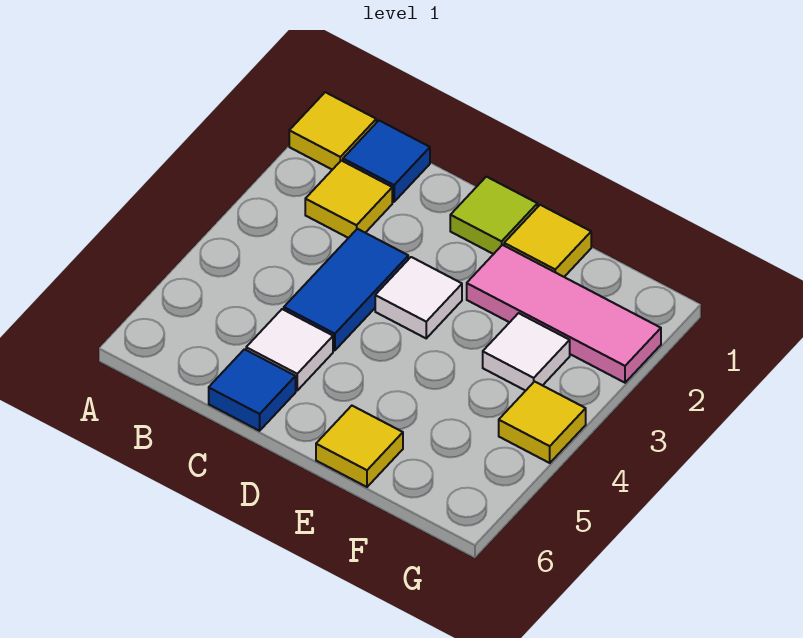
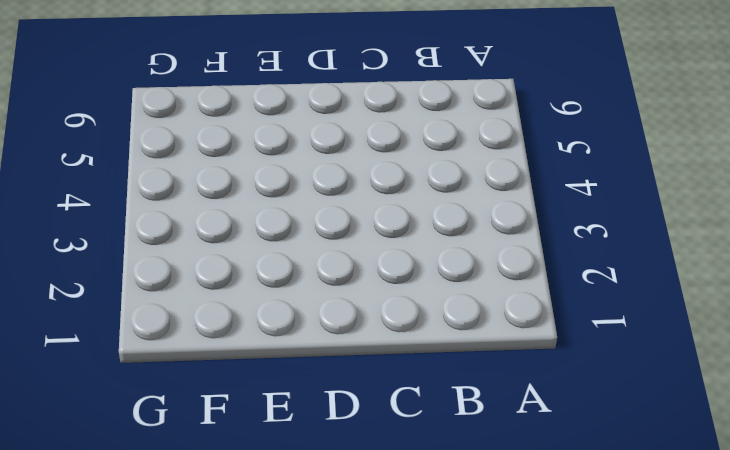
none -> yellow 1x1 tile [289,92,376,170]
none -> blue 1x1 tile [343,121,430,202]
none -> yellow 1x1 tile [305,161,392,238]

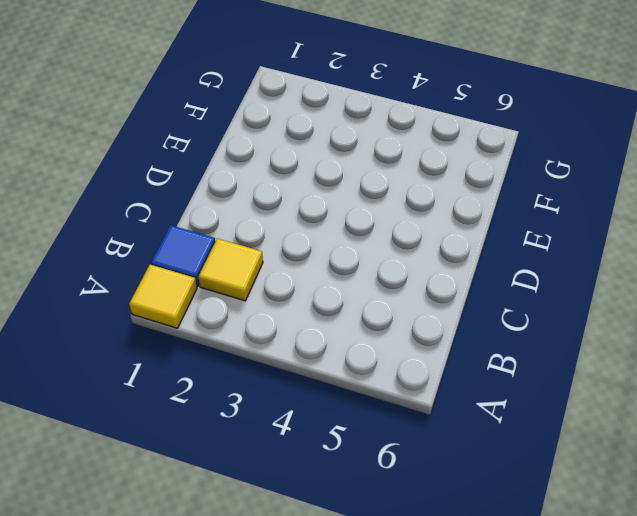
none -> blue 1x2 tile [284,229,408,350]
none -> white 1x1 tile [246,309,333,390]
none -> blue 1x1 tile [209,349,296,431]

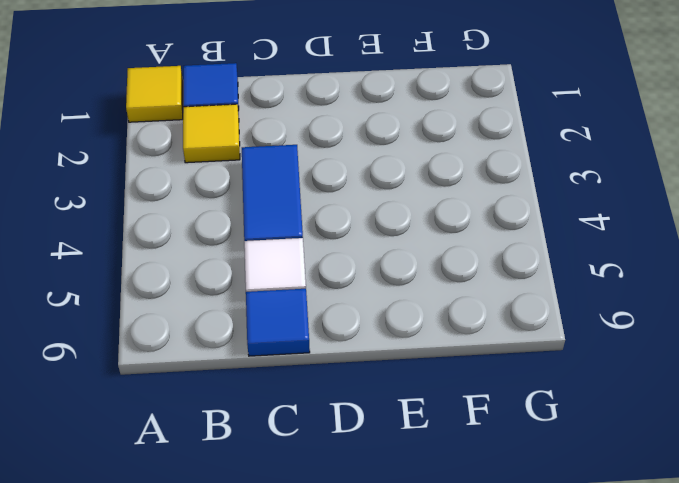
none -> lime 1x1 tile [450,177,537,254]
none -> white 1x1 tile [375,257,462,338]
none -> yellow 1x1 tile [504,205,591,277]

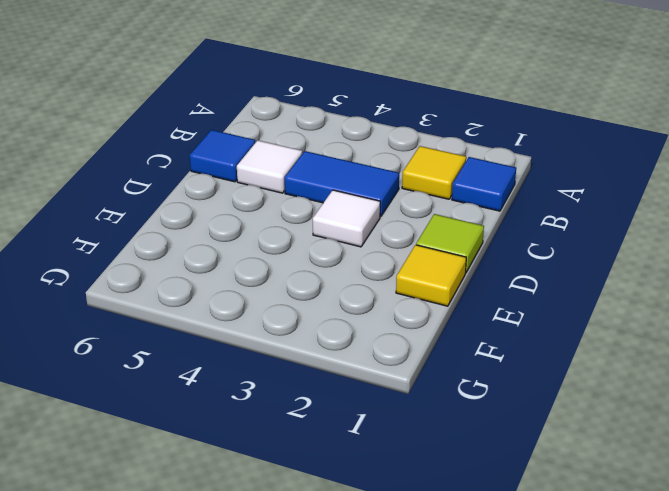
none -> yellow 1x1 tile [289,92,376,170]
none -> pink 1x3 tile [467,245,661,383]
none -> yellow 1x1 tile [316,406,403,487]

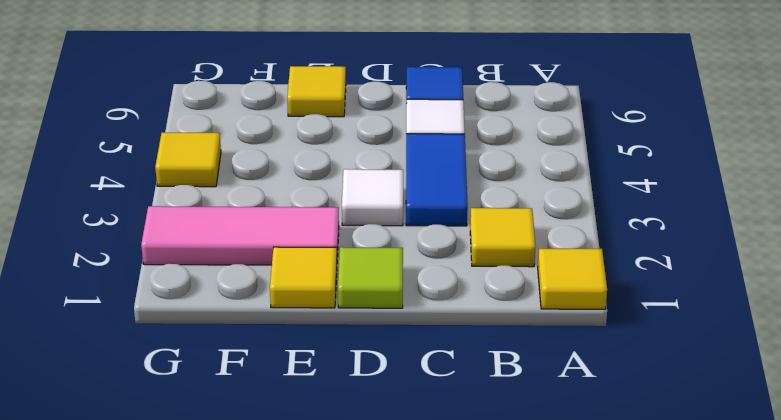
none -> blue 1x1 tile [343,121,430,202]
none -> white 1x1 tile [483,313,570,391]

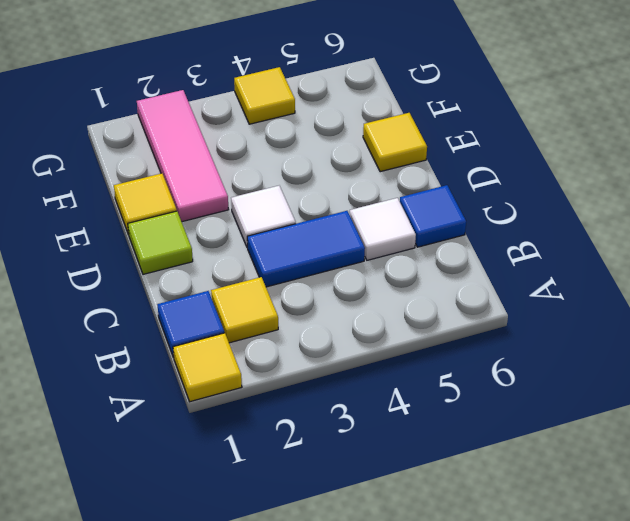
none -> white 1x1 tile [483,313,570,391]

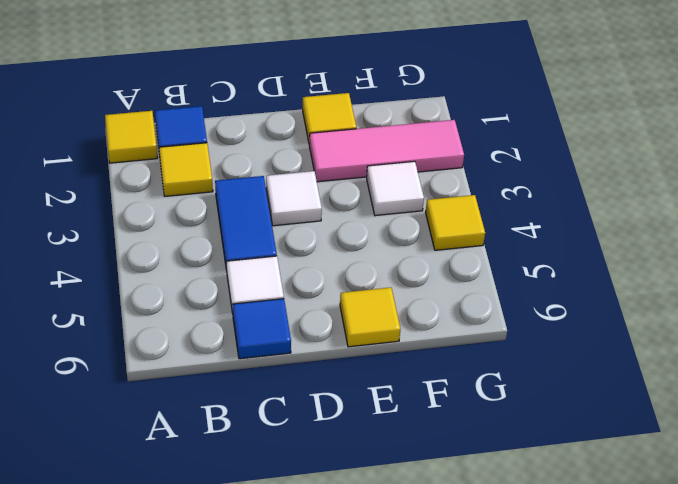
none -> lime 1x1 tile [450,177,537,254]

